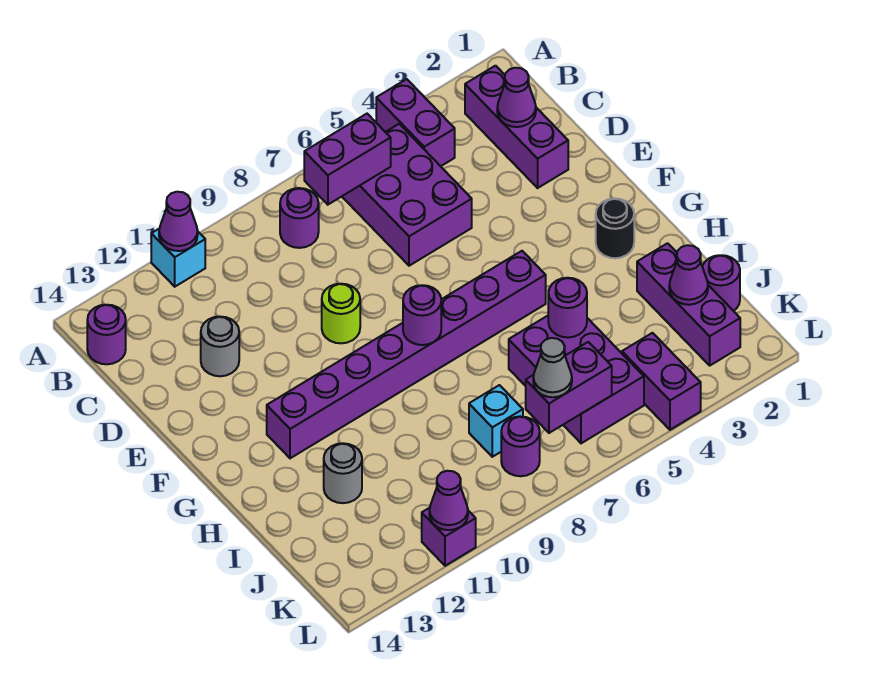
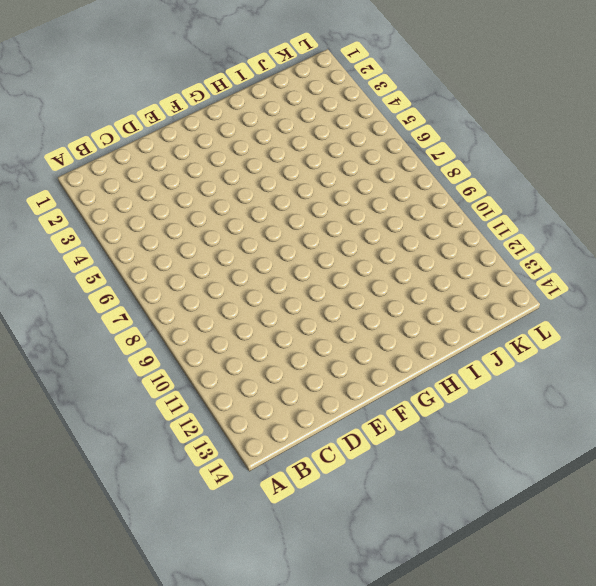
none -> purple 1x2 brick [376,79,455,166]
none -> cyan 1x1 brick [151,228,205,287]
none -> purple 1x3 brick [465,66,568,188]

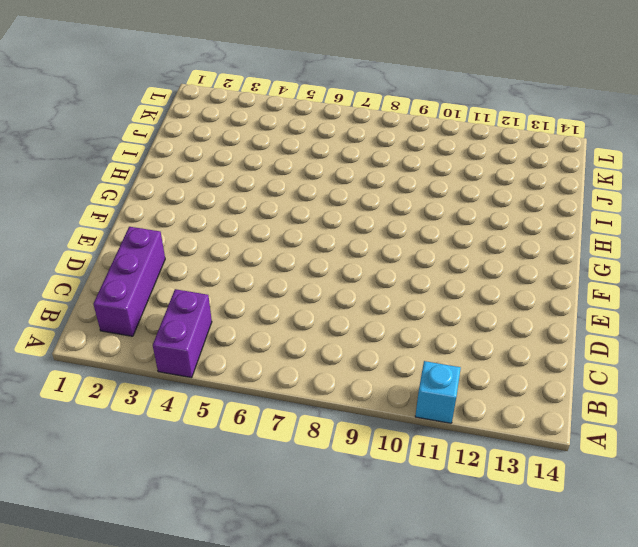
none -> purple 2x3 brick [342,124,472,266]
none -> purple 1x1 round brick [280,188,319,248]
none -> purple 1x1 round brick [87,305,126,364]

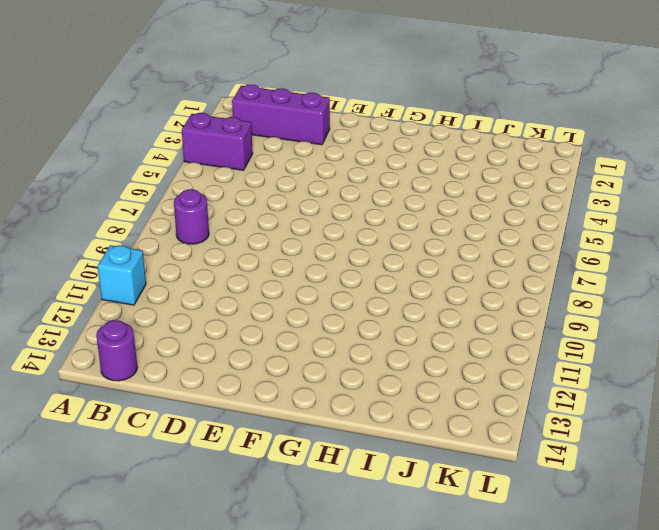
none -> purple 2x3 brick [342,124,472,266]
none -> grey 1x1 round brick [201,317,239,376]
none -> lime 1x1 round brick [322,284,360,343]

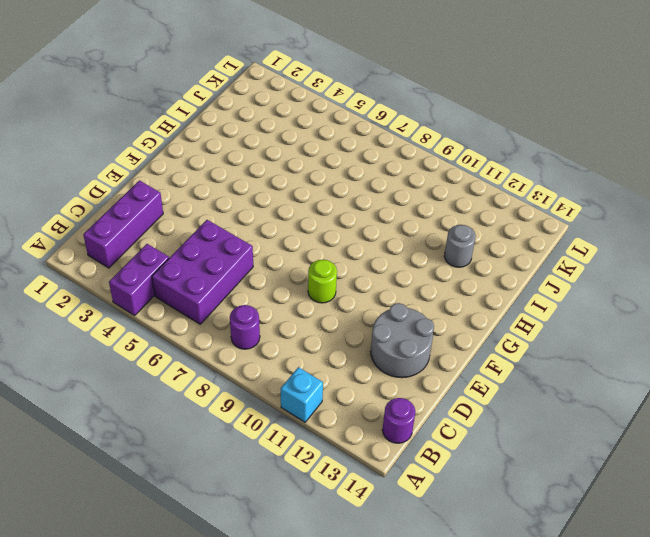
grey 2x2 round brick [371,303,434,378] -> grey 1x1 round brick [201,317,239,376]
none -> black 1x1 round brick [596,198,634,258]
none -> purple 1x8 brick [267,251,546,458]
none -> purple 1x3 brick [637,243,740,365]

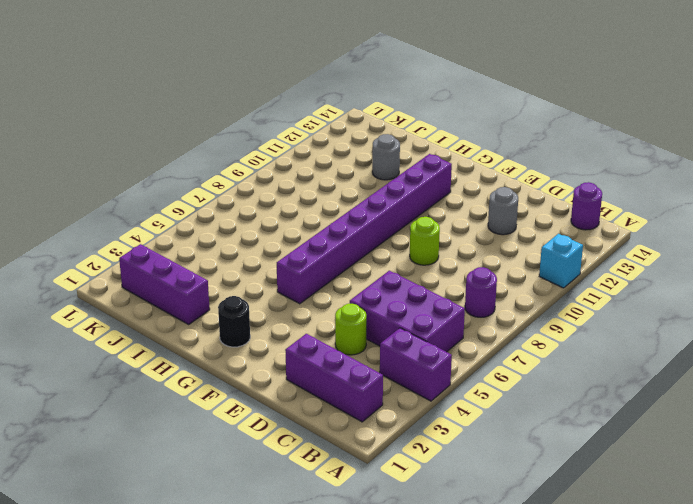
lime 1x1 round brick [335,304,366,355] -> none
none -> purple 2x3 brick [509,316,644,443]
none -> purple 1x1 round brick [702,255,740,311]
none -> cyan 1x1 brick [469,385,523,457]

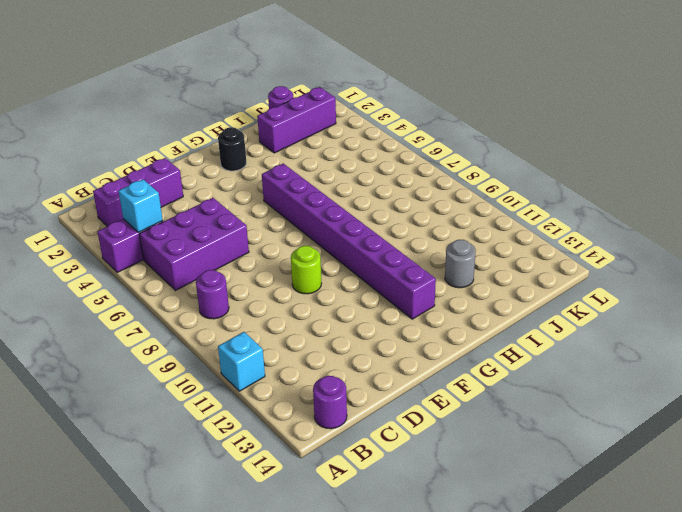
cyan 1x1 brick [119,179,163,232] -> cyan 1x1 brick moved to [469,385,523,457]
none -> grey 1x1 round brick [201,317,239,376]
none -> purple 2x3 brick [509,316,644,443]
none -> purple 1x2 brick [622,333,701,430]

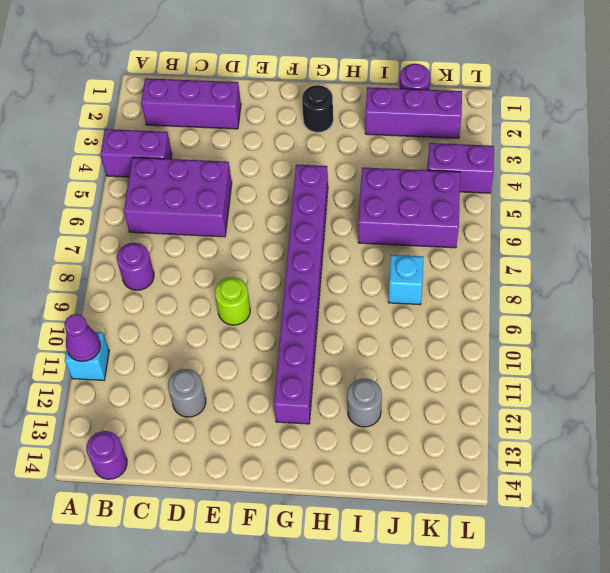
none -> purple 1x1 round brick [501,416,540,476]
none -> purple 1x1 brick [422,508,476,566]
none -> purple 1x2 brick [304,114,391,205]

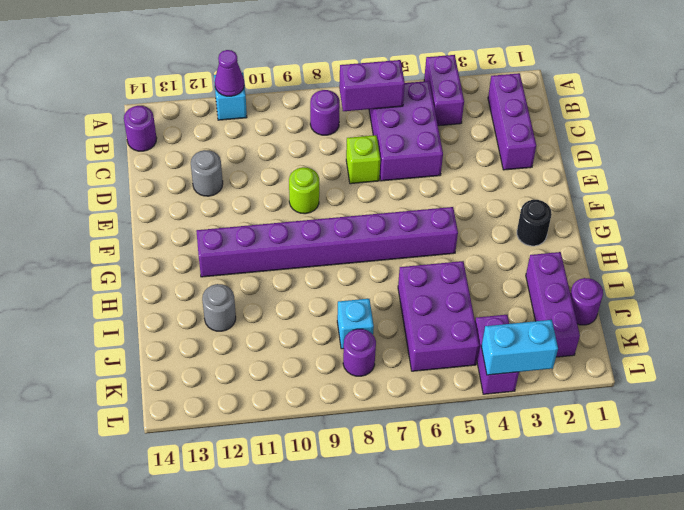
lime 1x1 brick [346,135,380,184] -> none
cyan 1x2 brick [481,320,558,375] -> none
none -> purple 1x1 brick [422,508,476,566]
none -> purple 1x1 cone [497,68,536,127]
none -> purple 1x1 round brick [403,285,441,345]

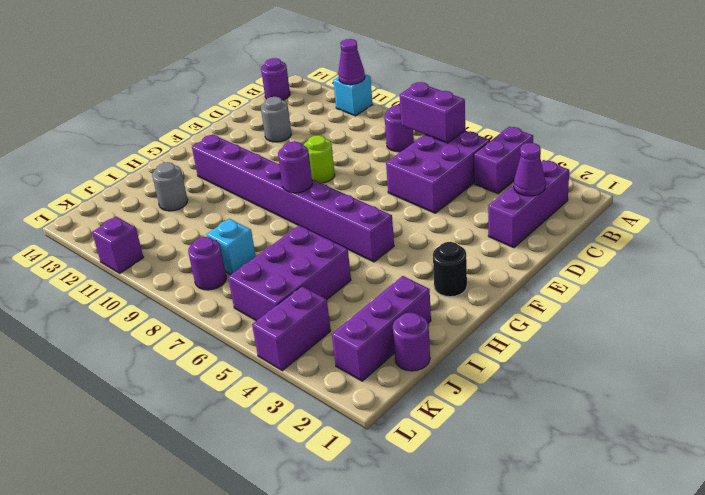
none -> purple 1x1 round brick [548,278,587,338]
none -> purple 1x1 cone [669,245,708,305]
none -> purple 1x2 brick [526,342,612,433]

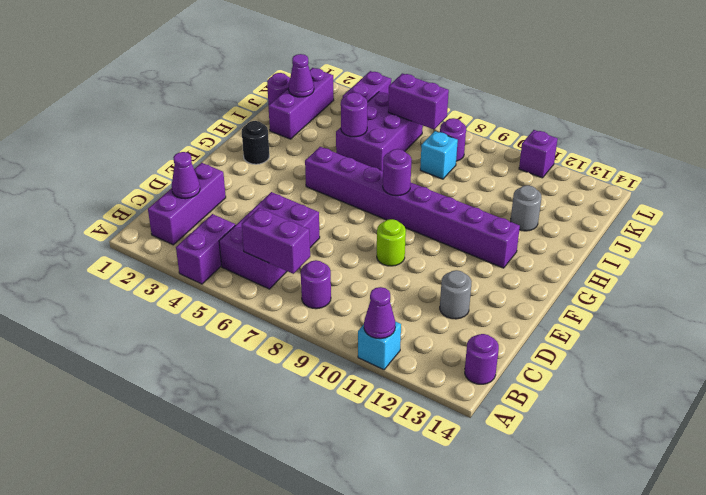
none -> purple 1x1 cone [429,471,468,530]
none -> grey 1x1 cone [533,338,572,397]

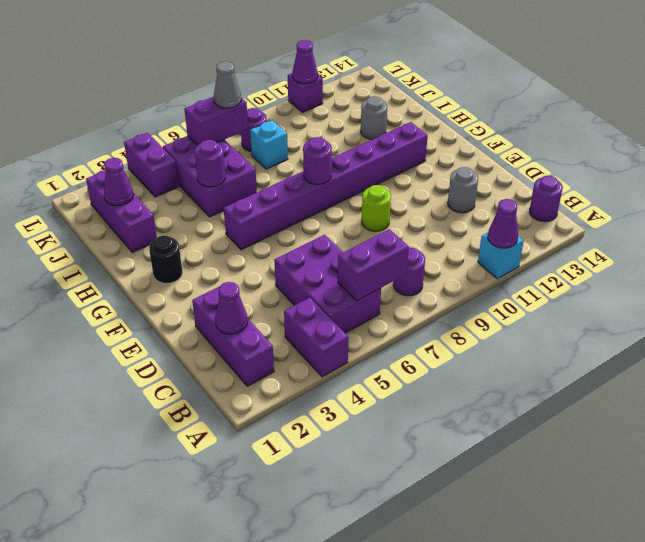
none -> purple 1x1 round brick [702,255,740,311]

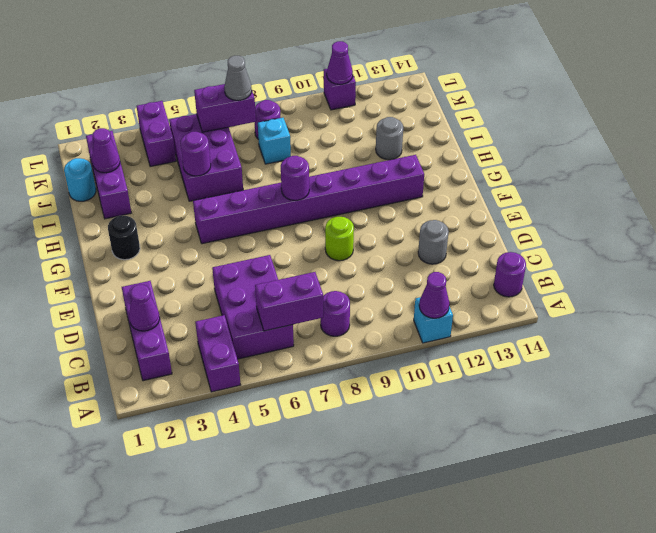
cyan 1x1 round brick [64,158,96,201] -> purple 1x1 round brick [702,255,740,311]

